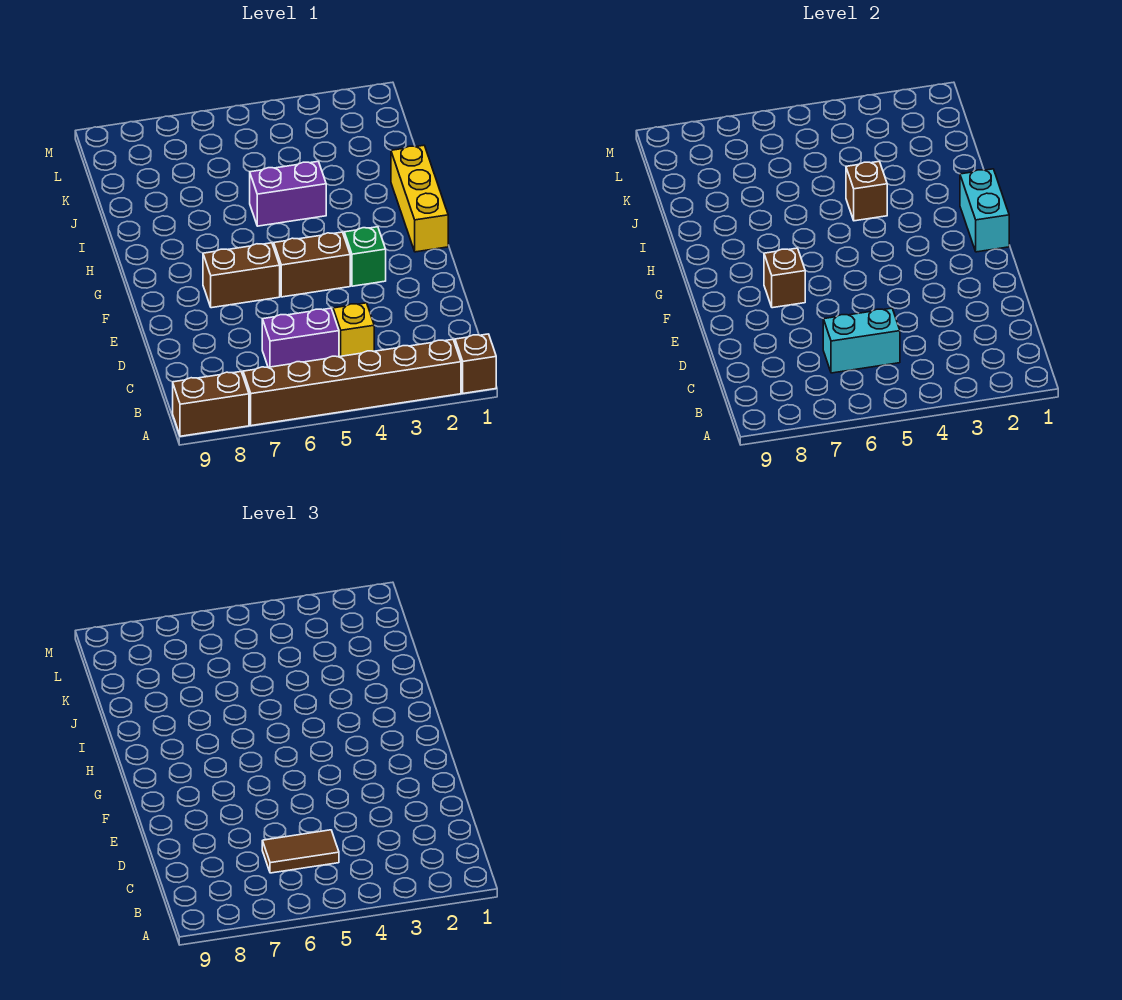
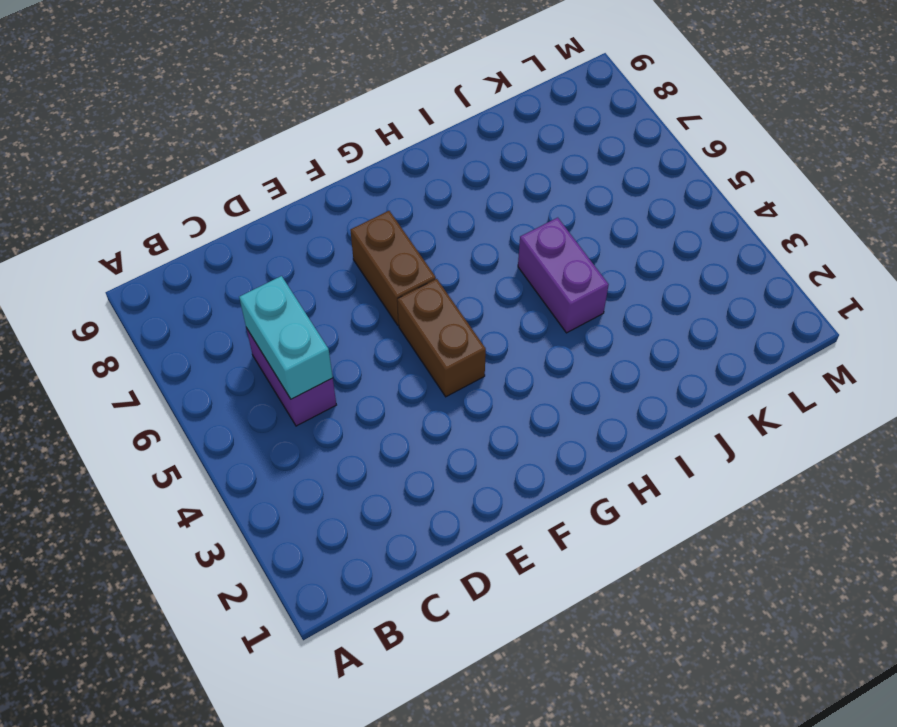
none -> brown 1x1 brick [455,334,496,393]
none -> brown 1x6 brick [243,339,461,426]
none -> brown 1x2 brick [173,372,249,436]

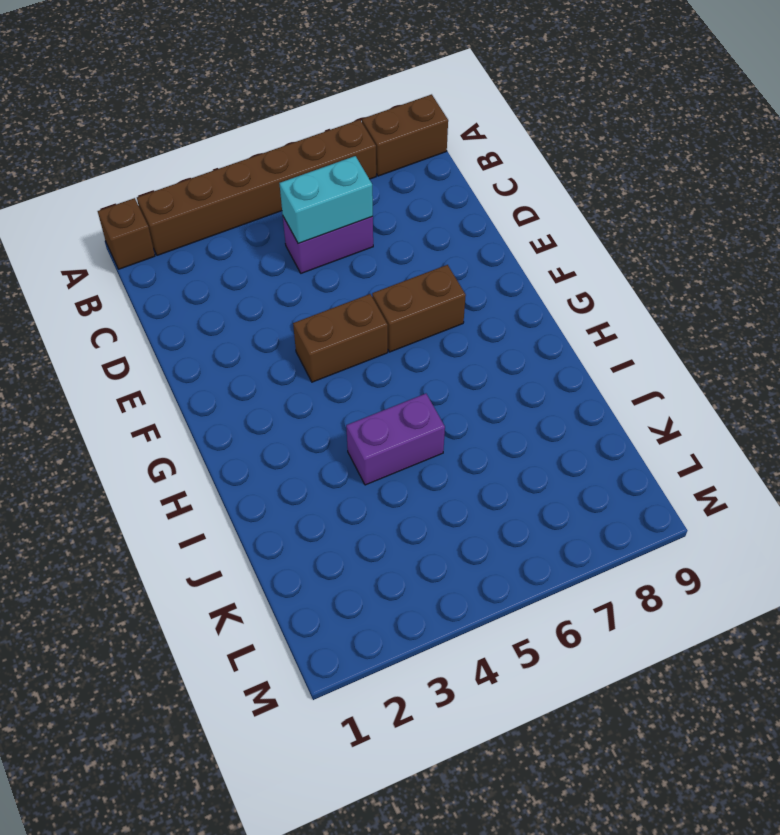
none -> yellow 1x1 brick [333,303,374,357]
none -> green 1x1 brick [344,227,386,286]
none -> yellow 1x3 brick [391,145,448,252]

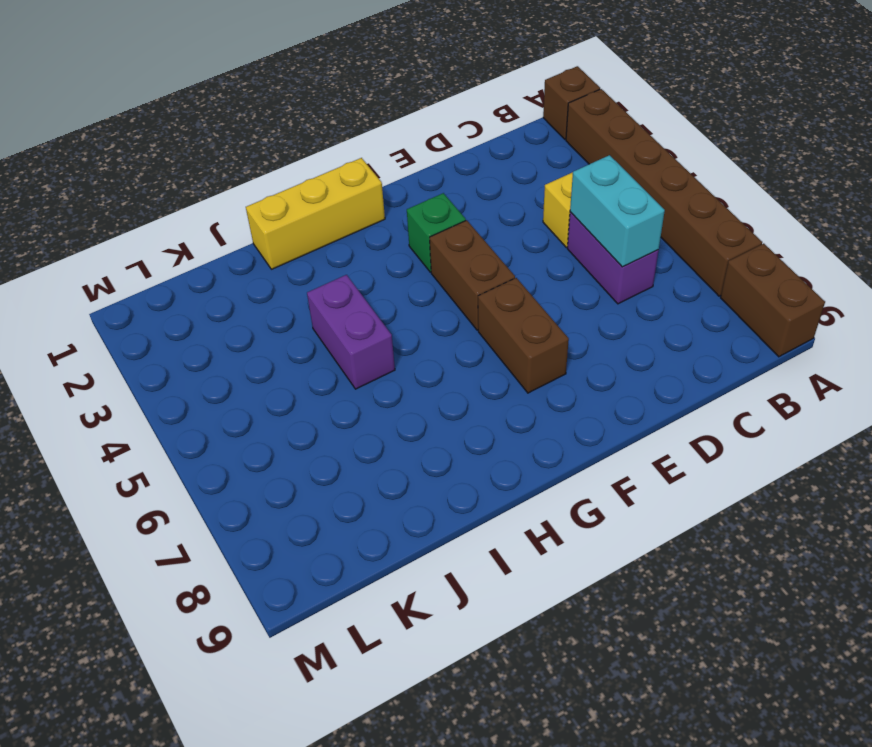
none -> brown 1x1 brick [764,248,805,308]
none -> cyan 1x2 brick [960,169,1009,252]
none -> brown 1x1 brick [846,162,887,221]

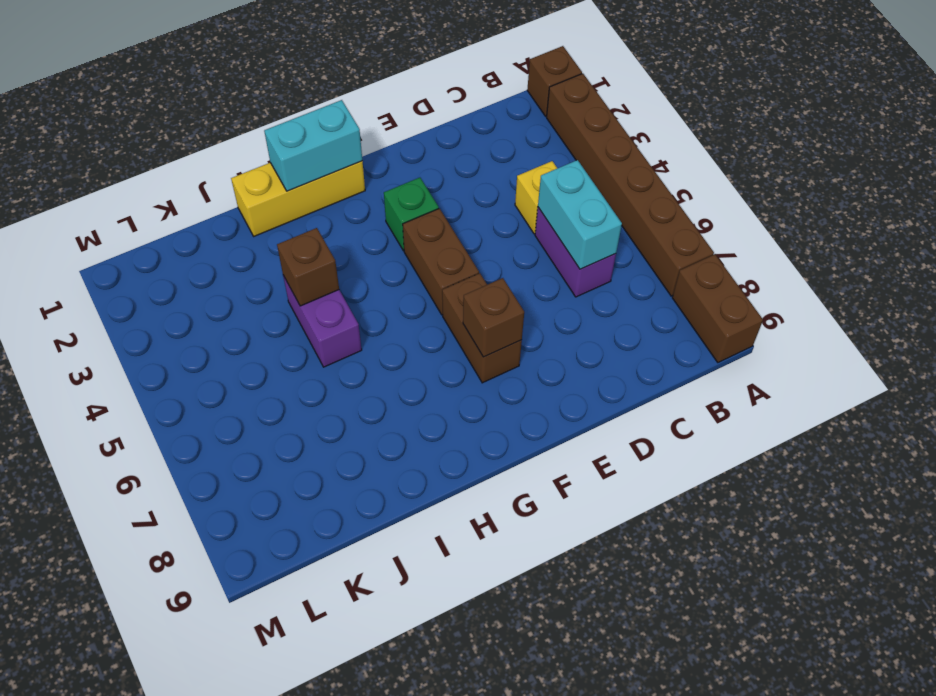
none -> brown 1x2 tile [262,830,339,873]

